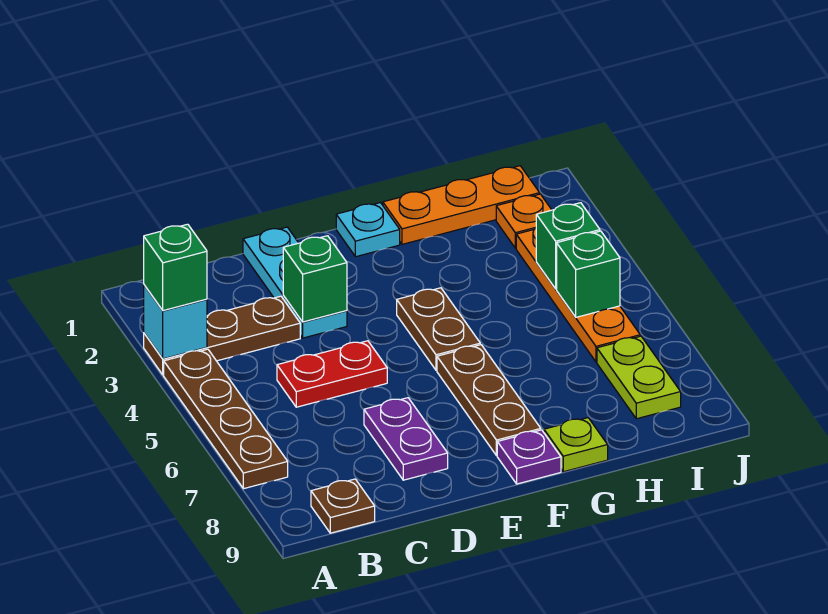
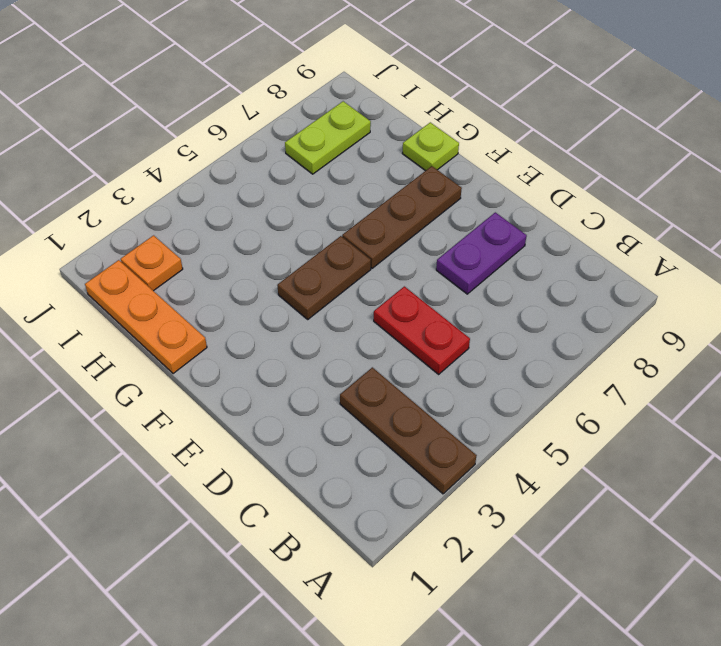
none -> brown 1x4 plate [164,349,288,489]
none -> brown 1x1 plate [311,479,375,533]
none -> cyan 1x3 plate [243,227,347,338]

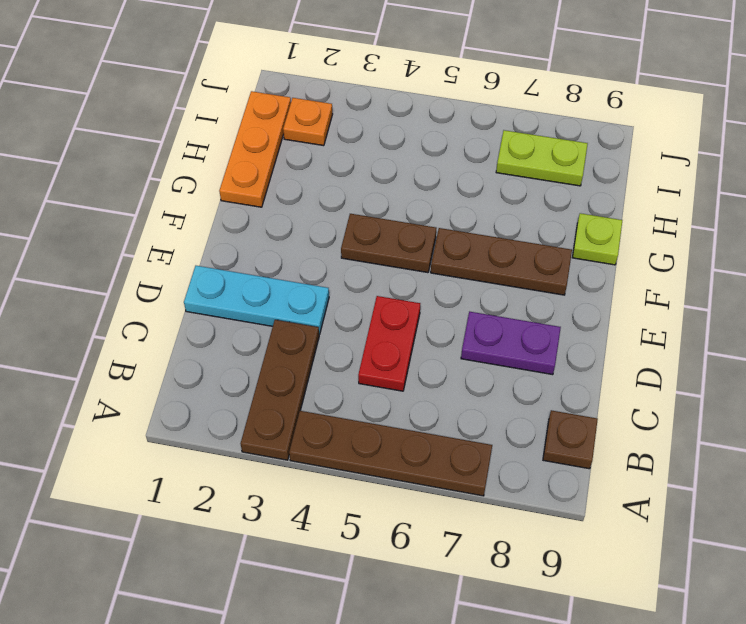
none -> cyan 1x1 plate [336,203,400,257]
none -> purple 1x1 plate [497,430,561,484]
none -> orange 1x4 plate [516,228,640,362]

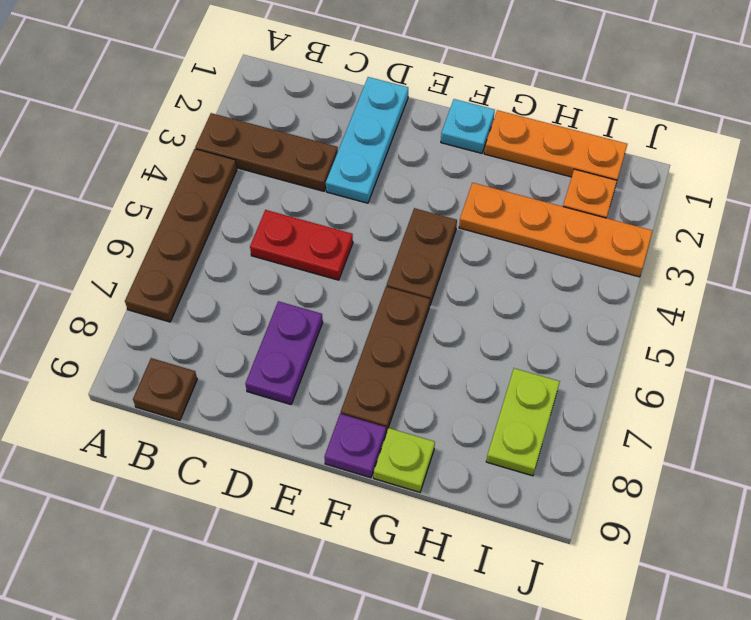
orange 1x4 plate [459,183,652,277] -> orange 1x4 plate turned to [516,228,640,362]
none -> cyan 1x1 brick [144,285,207,359]
none -> green 1x1 brick [283,236,347,322]
none -> green 1x1 brick [536,203,600,289]

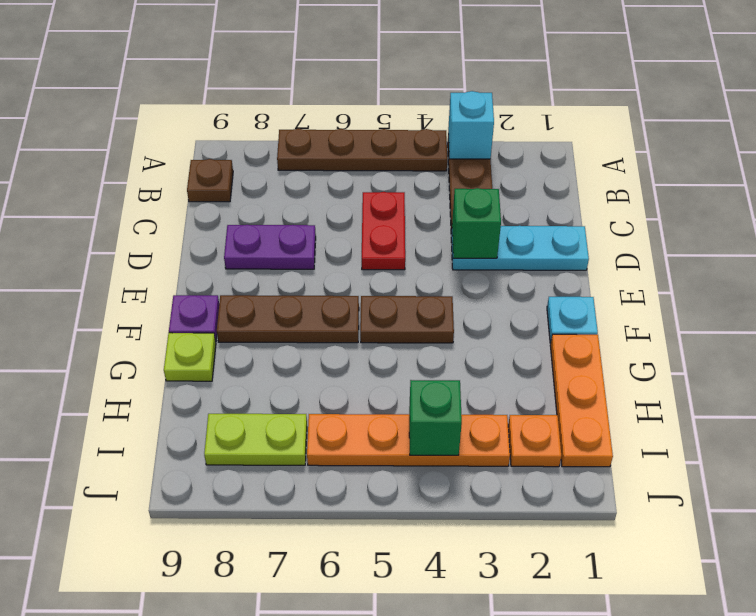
none -> green 1x1 brick [557,231,620,317]
none -> green 1x1 brick [144,224,207,311]

